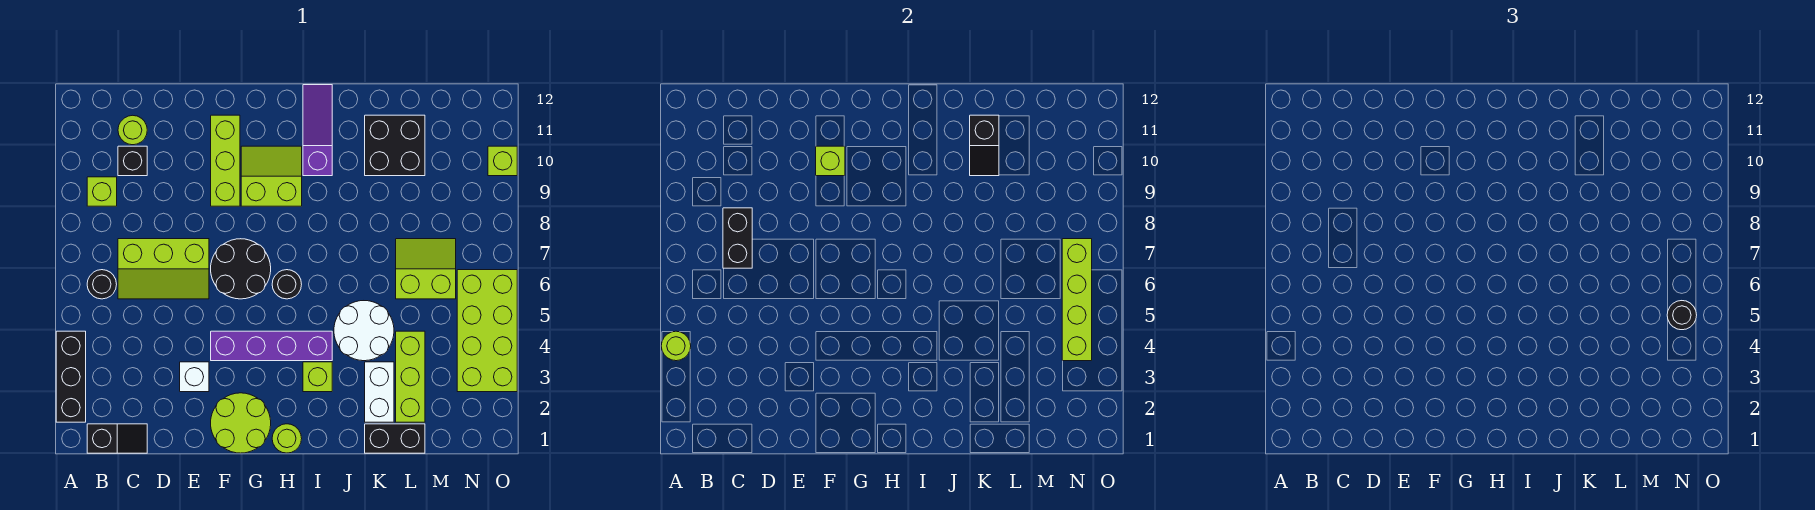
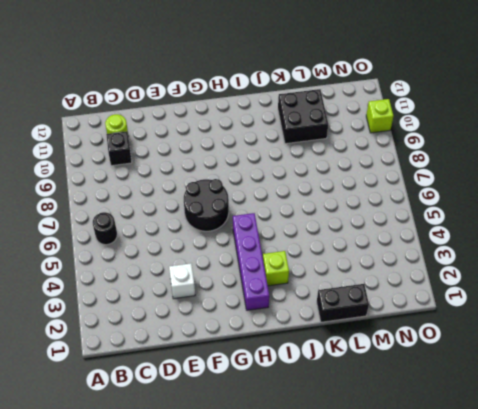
purple 1x4 brick [233,213,269,310] -> purple 1x4 brick turned to [211,331,332,361]
none -> black 1x3 brick [56,331,86,422]
none -> black 1x2 slope [87,424,147,453]
none -> lime 1x1 brick [87,177,117,206]
none -> lime 2x3 slope [118,239,209,299]

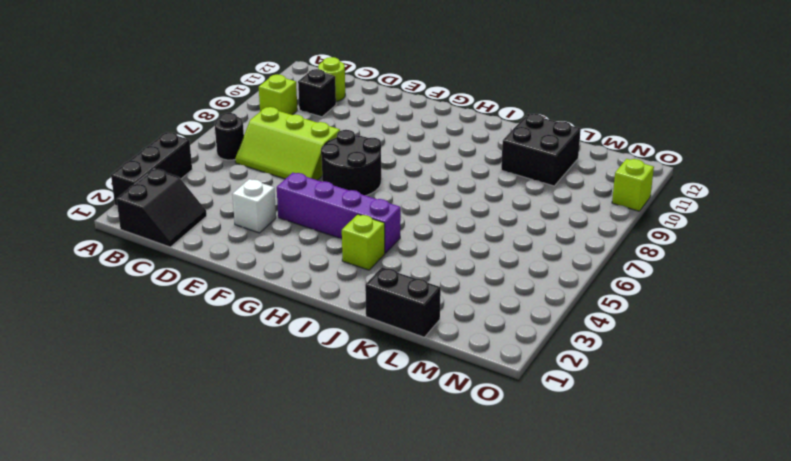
black 2x2 slope [117,169,207,247] -> black 1x2 slope [87,424,147,453]
none -> lime 2x2 round brick [211,393,271,453]
none -> lime 1x3 brick [211,115,240,206]
none -> lime 2x2 slope [241,146,302,206]
none -> lime 1x1 round brick [272,424,302,453]

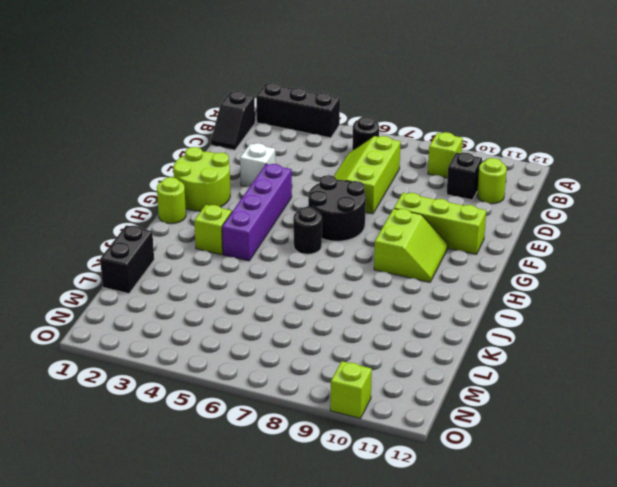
none -> purple 1x3 slope [303,85,332,176]
none -> white 2x2 round brick [334,301,394,361]
none -> white 1x2 brick [365,362,394,422]
none -> black 2x2 brick [365,115,425,176]

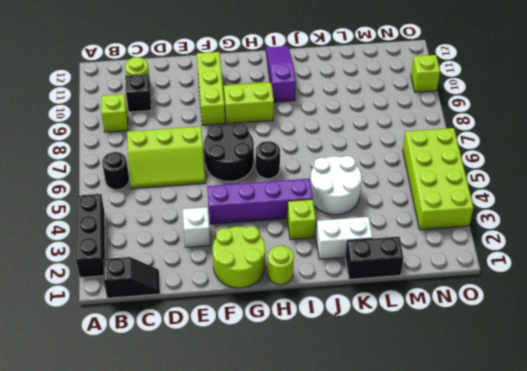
white 1x2 brick [316,217,373,259] -> white 1x2 brick turned to [365,362,394,422]
none -> black 2x2 brick [365,115,425,176]
none -> lime 1x3 brick [396,331,425,422]
none -> lime 2x2 slope [396,239,456,299]
none -> lime 1x1 round brick [661,331,691,361]

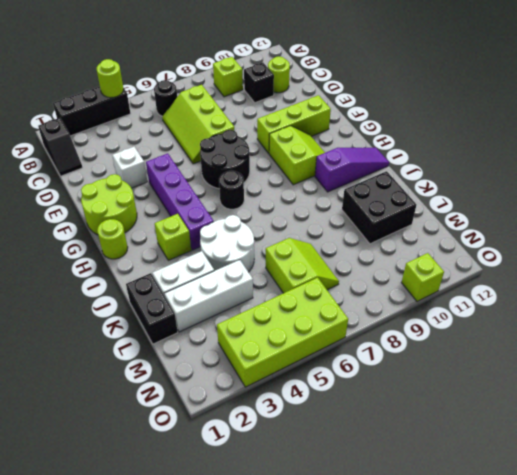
white 1x3 brick [164,260,253,332] -> lime 1x3 brick [396,331,425,422]
none -> black 1x2 brick [723,208,752,268]
none -> lime 1x1 brick [816,146,845,176]
none -> black 1x2 slope [970,115,999,176]
none -> lime 1x4 brick [1062,239,1092,361]

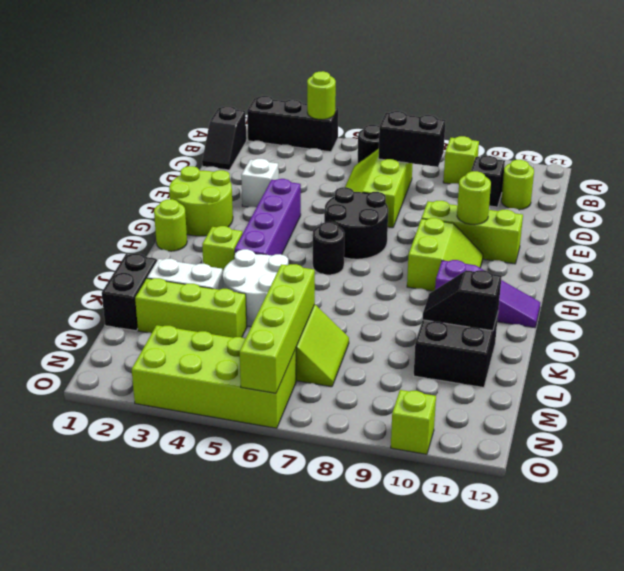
lime 1x1 round brick [457,171,491,225] -> lime 1x1 brick [816,146,845,176]
lime 1x4 brick [240,264,315,393] -> lime 1x4 brick turned to [1062,239,1092,361]
none -> black 1x1 round brick [1667,301,1697,330]

